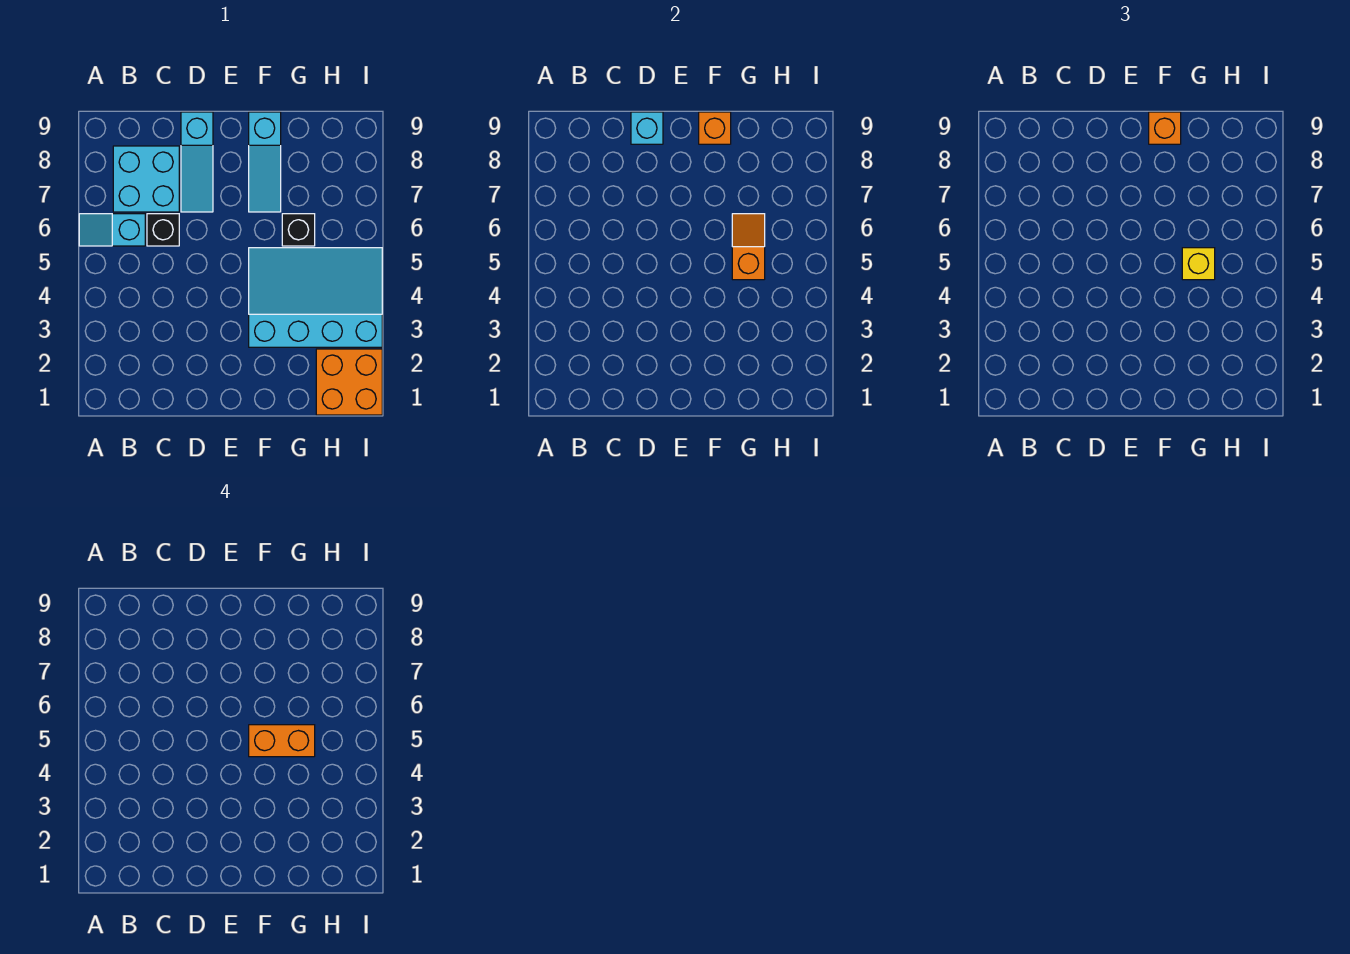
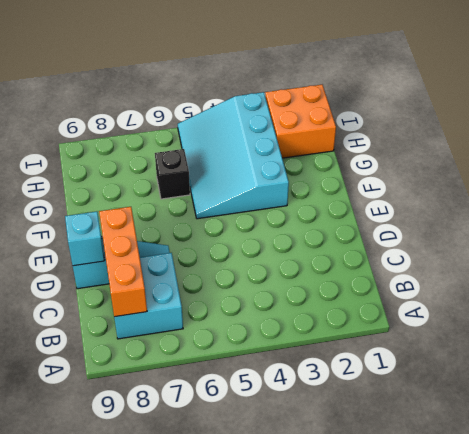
orange 1x3 brick [99,207,147,317] -> none
none -> cyan 1x2 slope [79,214,145,246]
none -> black 1x1 brick [147,214,179,246]
none -> cyan 1x3 slope [249,112,281,212]

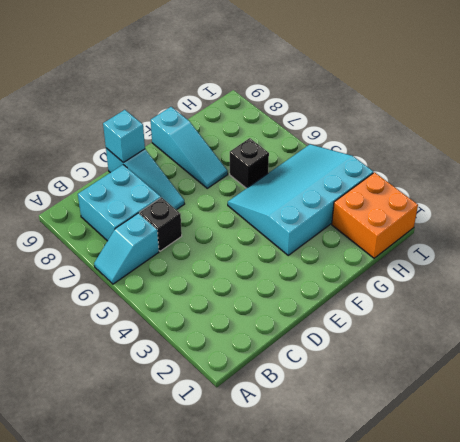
none -> orange 1x1 brick [699,112,731,144]
none -> orange 1x2 slope [732,214,765,280]
none -> orange 1x1 brick [1149,112,1181,144]

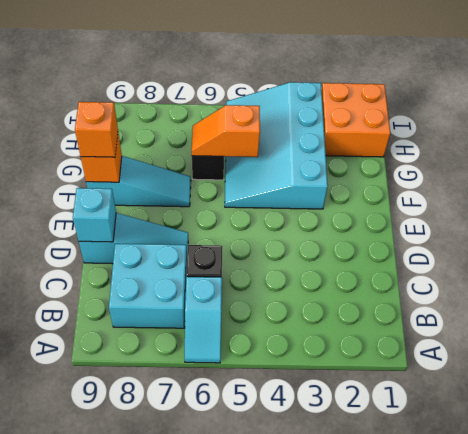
none -> yellow 1x1 brick [1182,248,1215,280]
none -> orange 1x2 brick [249,725,315,757]

